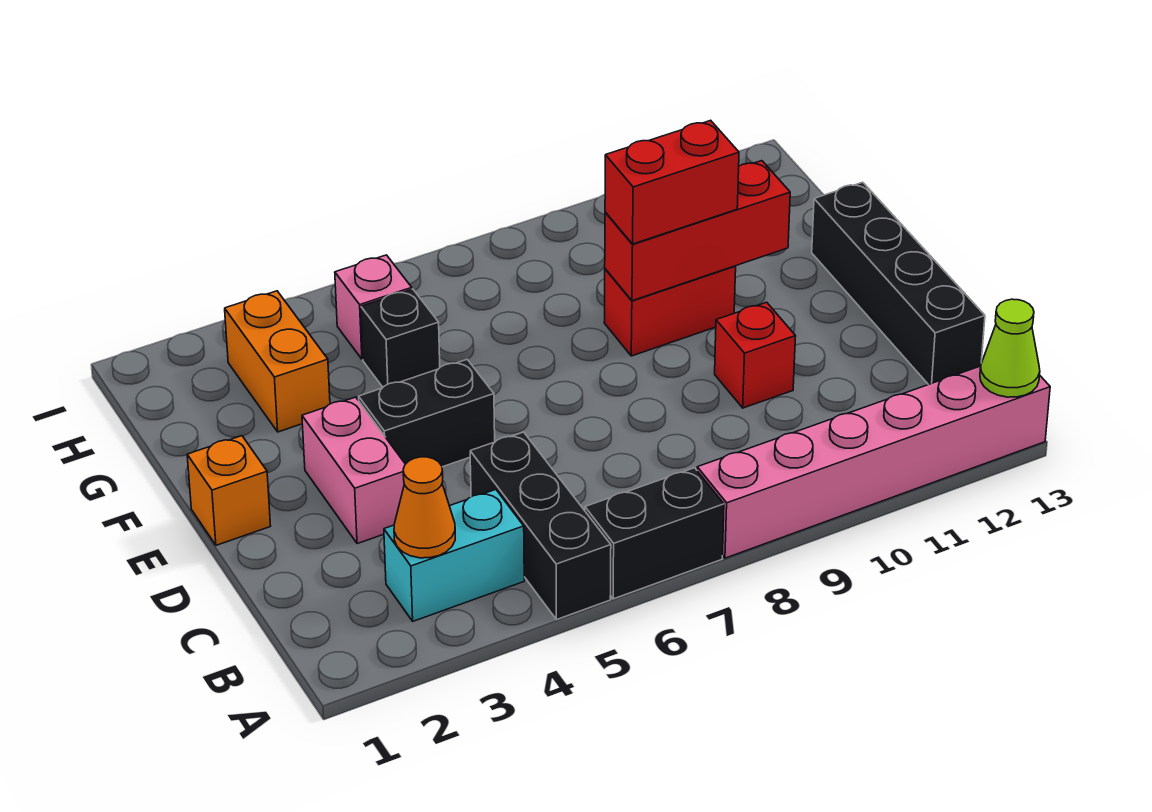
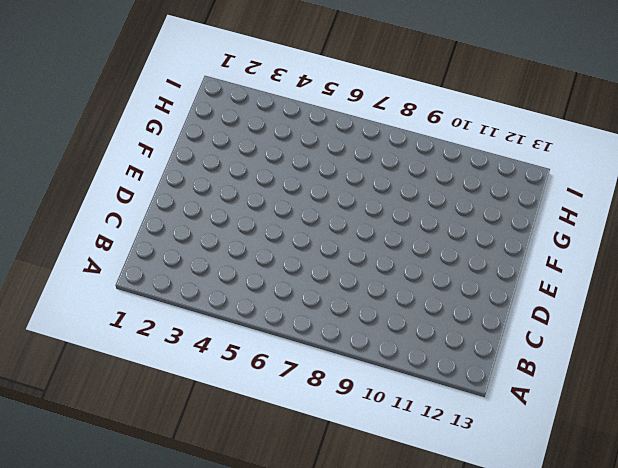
none -> black 1x3 brick [470,432,611,620]
none -> black 1x2 brick [585,468,724,599]
none -> pink 1x6 brick [697,366,1050,558]

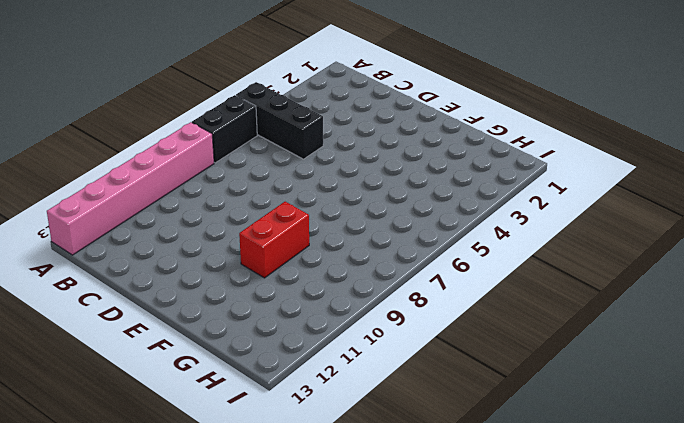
none -> cyan 1x2 brick [384,490,524,621]
none -> black 1x4 brick [812,182,985,385]
none -> pink 1x2 brick [302,397,405,544]

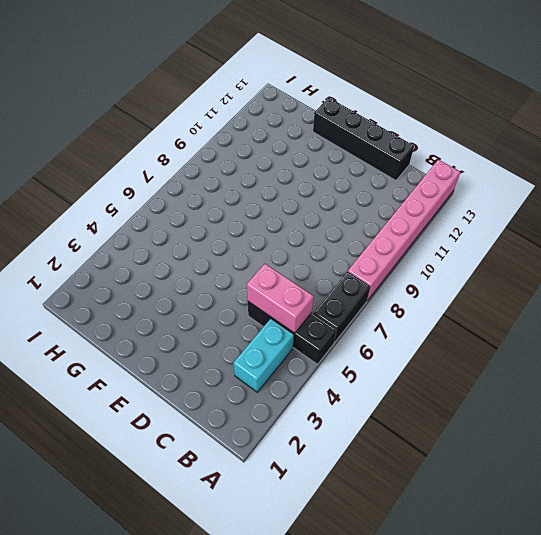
pink 1x2 brick [247,264,314,333] -> pink 1x2 brick moved to [302,397,405,544]
none -> red 1x1 brick [715,302,796,408]
none -> orange 1x1 brick [187,436,271,545]
none -> black 1x2 brick [359,359,495,467]

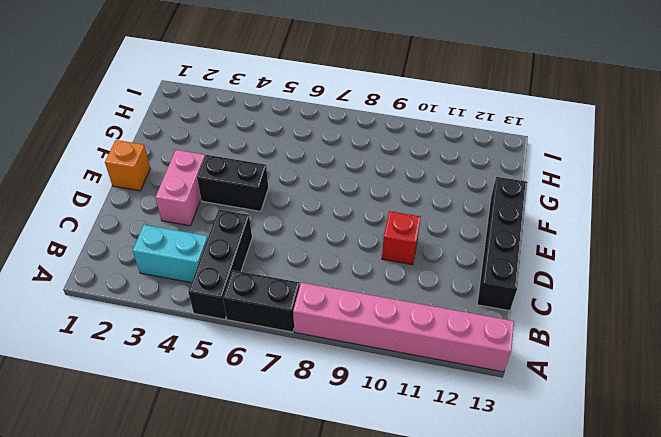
none -> red 1x2 brick [604,266,736,356]
none -> orange 1x2 brick [225,291,330,432]
none -> black 1x1 brick [361,289,440,387]

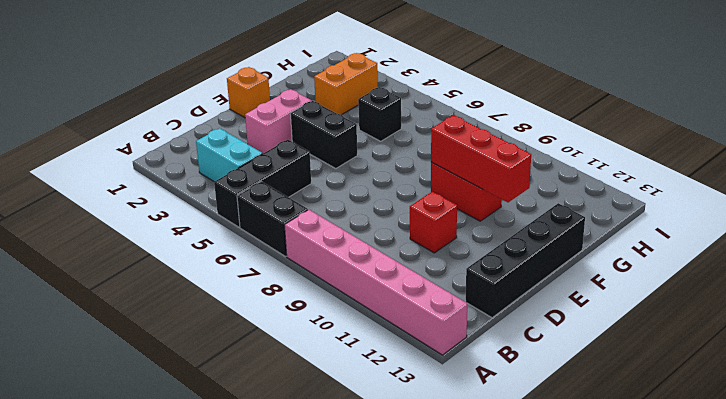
none -> pink 1x1 brick [335,255,412,359]
none -> lime 1x1 cone [980,299,1040,397]
none -> orange 1x1 cone [394,457,455,558]

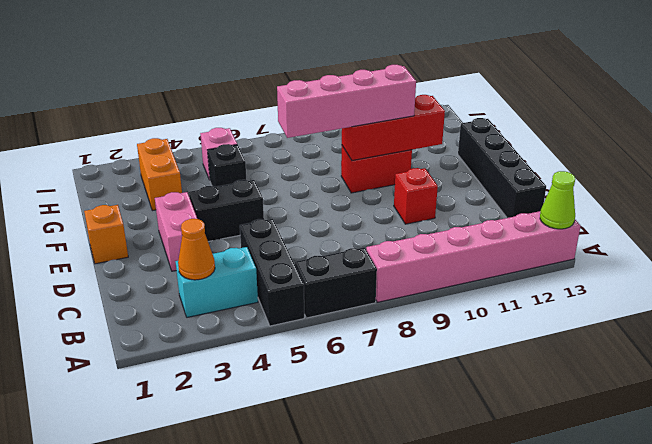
pink 1x4 brick [277,65,416,138] -> red 1x2 brick [605,120,739,244]

